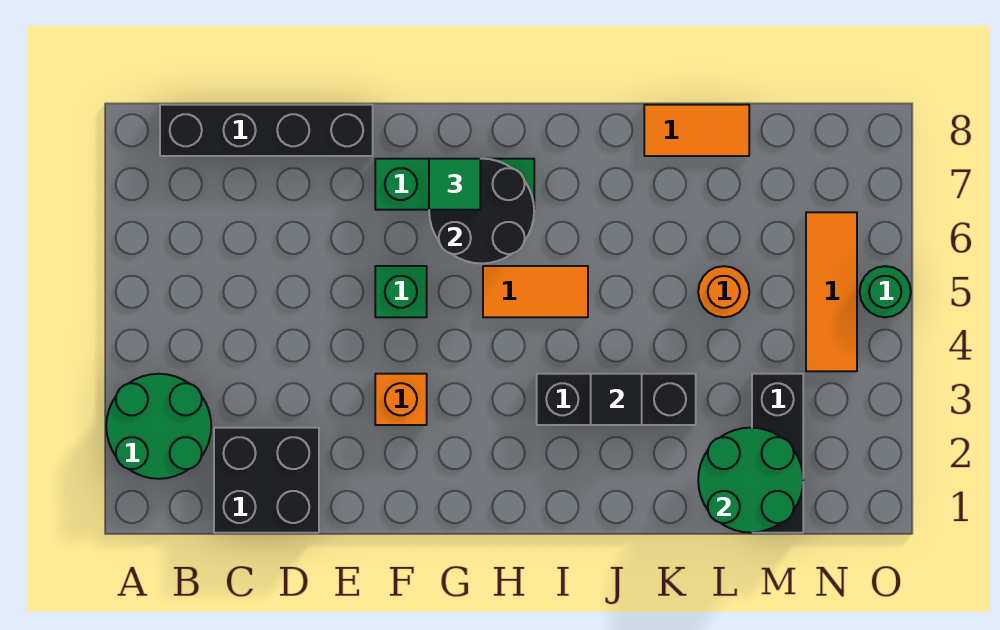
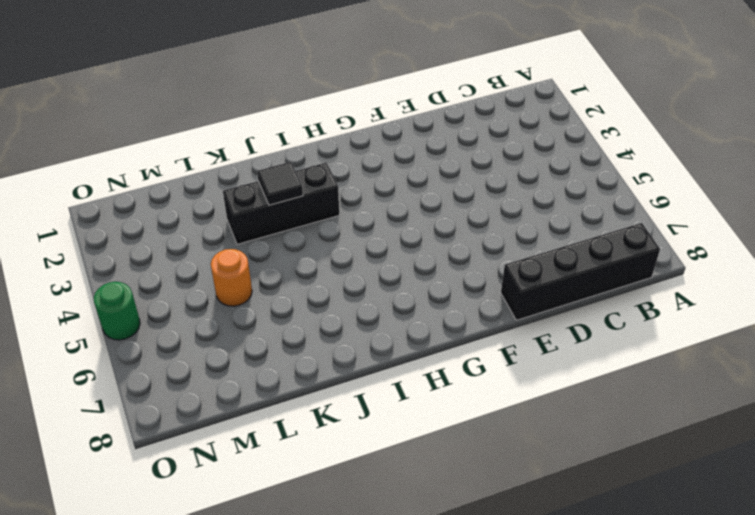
none -> green 2x2 round brick [106,374,211,479]
none -> black 2x2 brick [214,428,319,533]
none -> orange 1x1 brick [375,374,427,425]

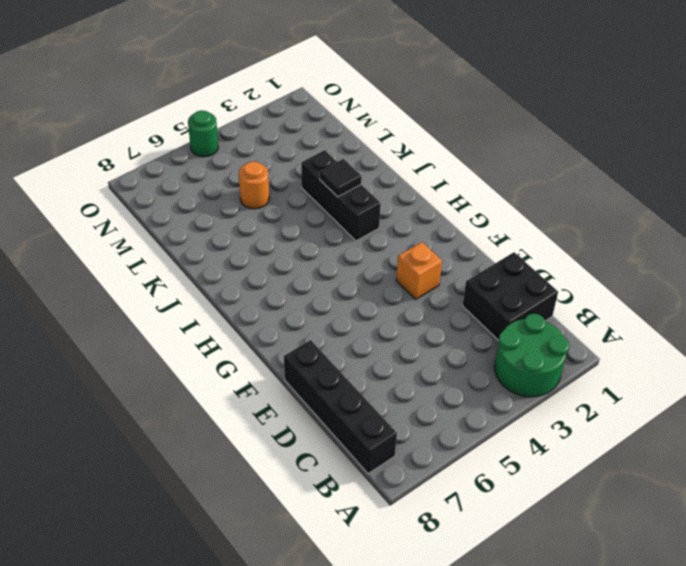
none -> green 1x1 brick [375,266,427,317]
none -> green 1x3 brick [375,159,534,210]
none -> orange 1x2 tile [483,266,588,317]

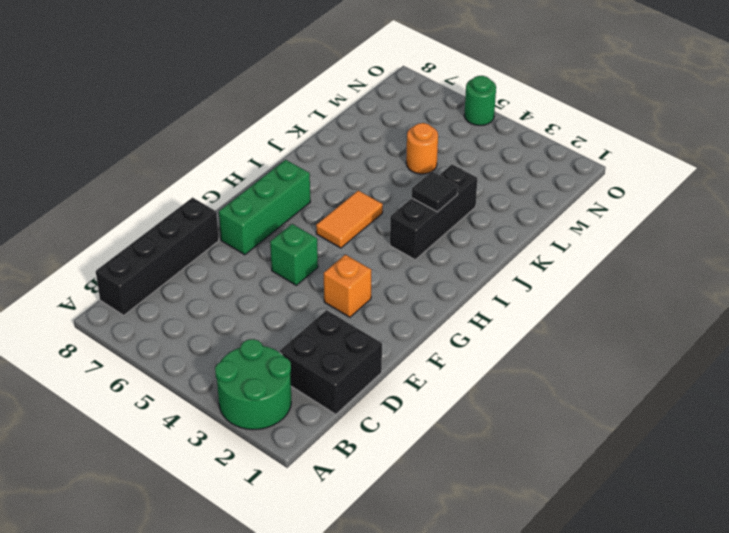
none -> orange 1x2 tile [644,105,749,156]
none -> black 1x3 brick [752,374,803,533]
none -> orange 1x3 tile [806,212,857,371]

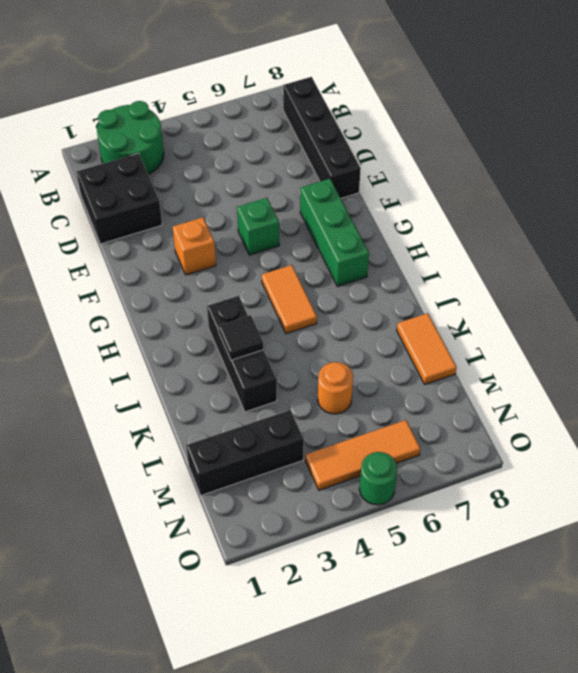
none -> black 2x2 round brick [429,159,534,264]
none -> green 2x2 round brick [698,428,803,533]
none -> green 1x1 tile [429,159,480,210]

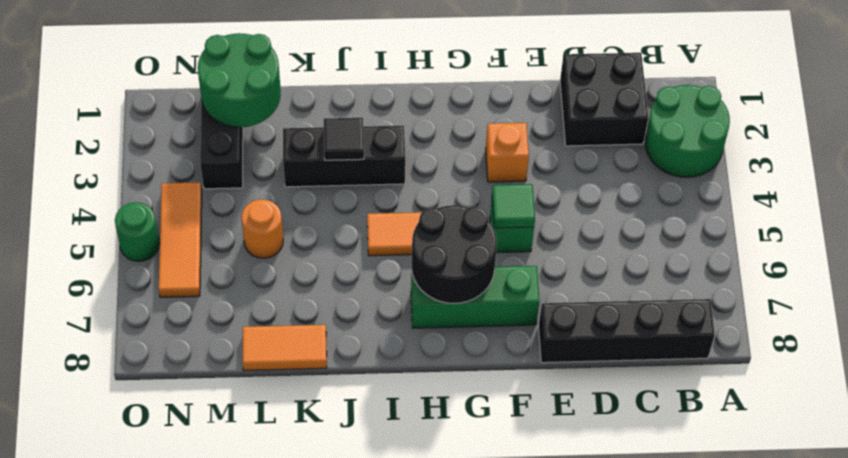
green 1x1 tile [492,184,535,228] -> green 1x1 tile moved to [429,159,480,210]

